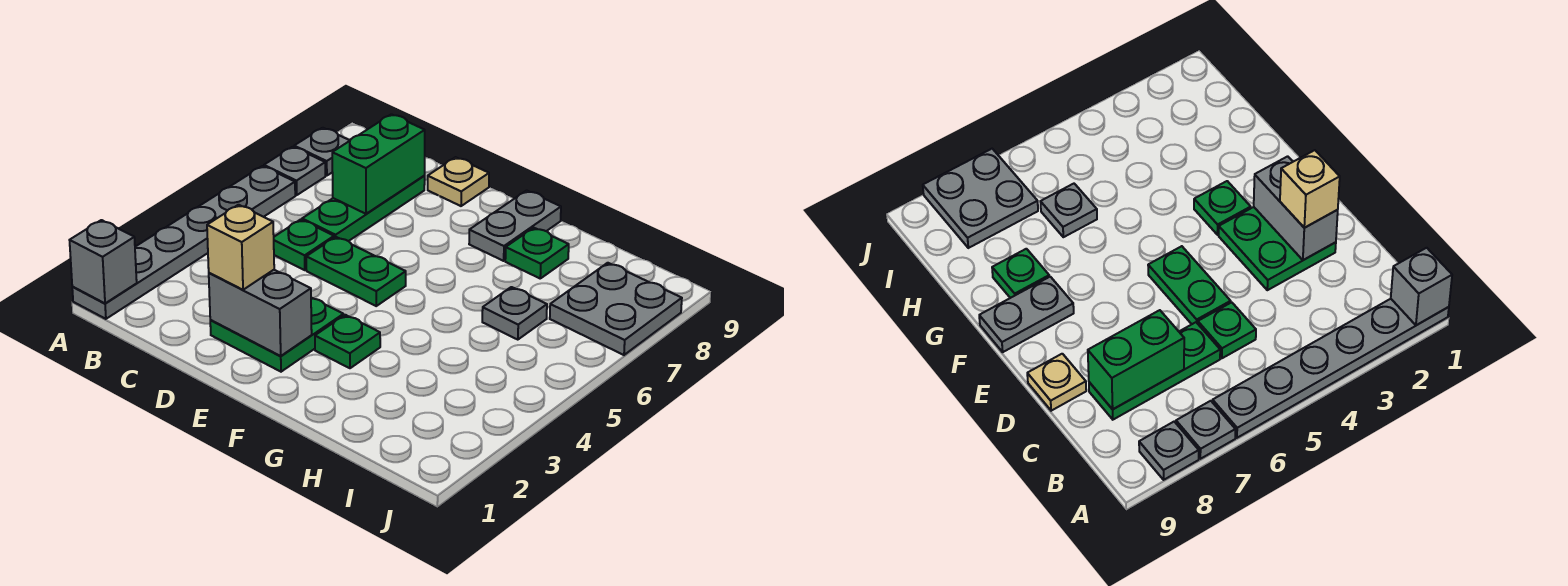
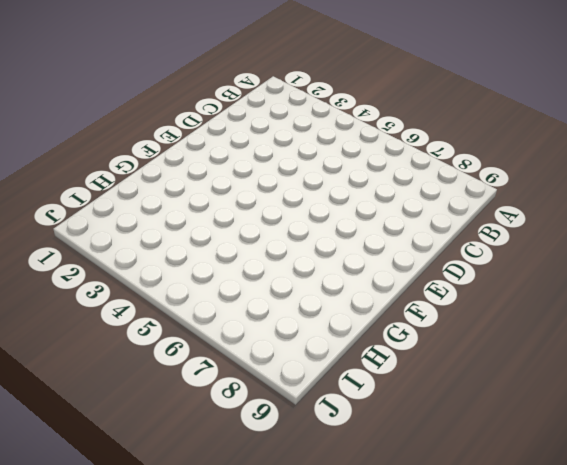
none -> grey 1x6 plate [72,166,295,319]
none -> grey 1x1 plate [264,147,325,195]
none -> grey 1x1 plate [294,128,350,176]

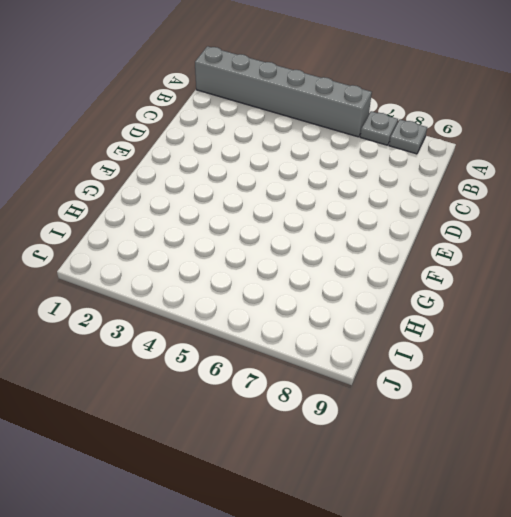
grey 1x6 brick [195,46,372,137] -> grey 1x6 plate [72,166,295,319]
none -> green 1x1 plate [274,219,334,270]
none -> green 1x3 plate [302,176,425,241]
none -> green 2x2 plate [210,298,343,372]

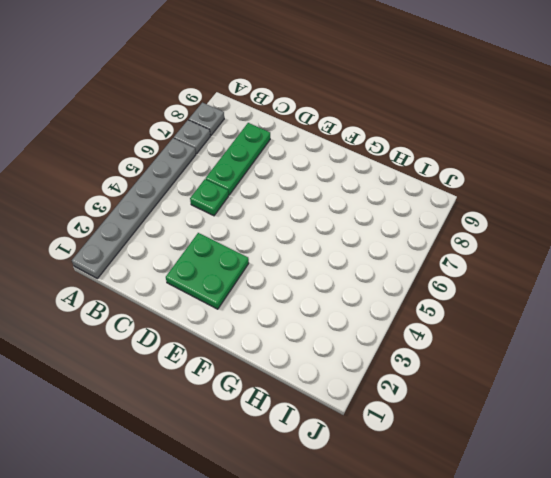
none -> green 1x2 plate [306,237,406,306]
none -> tan 1x1 plate [428,157,489,206]
none -> green 1x1 plate [315,315,380,368]

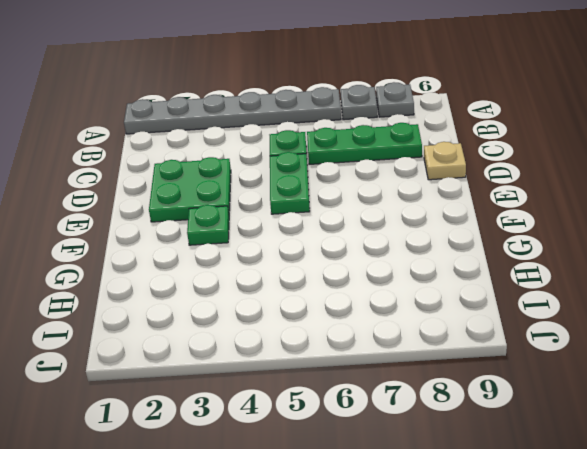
none -> grey 1x2 plate [469,190,561,261]
none -> green 1x1 plate [505,228,569,278]
none -> grey 1x1 plate [482,287,547,340]

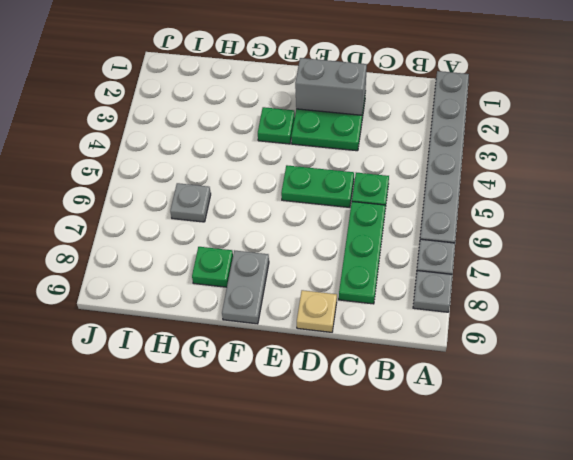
none -> grey 2x2 plate [550,263,682,355]
none -> grey 1x1 brick [70,220,137,303]
none -> green 1x2 brick [332,114,425,214]

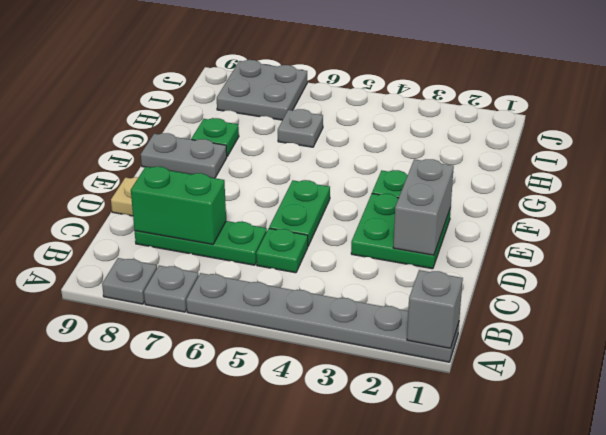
none -> tan 1x1 brick [207,205,274,290]

